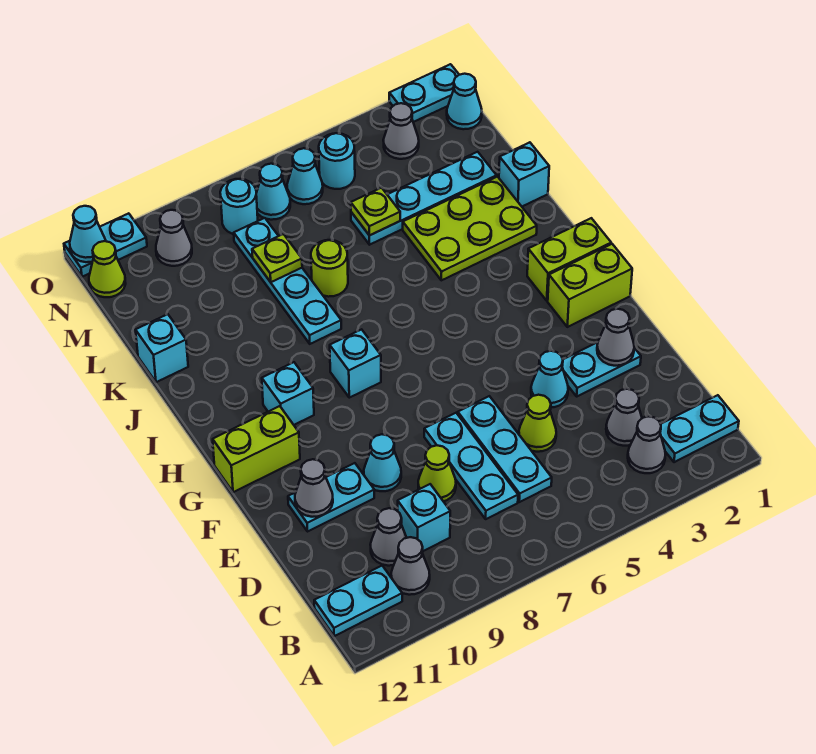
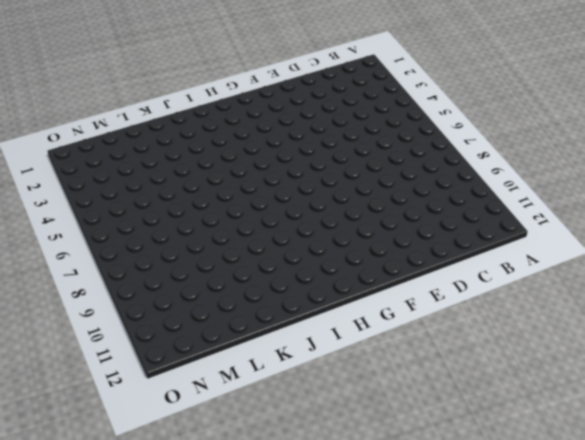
none -> cyan 1x2 plate [660,395,739,462]
none -> grey 1x1 cone [628,416,666,473]
none -> grey 1x1 cone [391,537,430,595]
none -> cyan 1x2 plate [314,566,402,636]

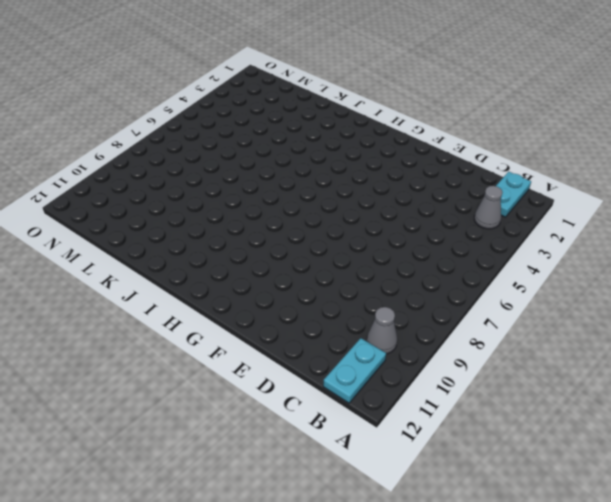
none -> grey 1x1 cone [606,389,642,446]
none -> cyan 1x3 plate [458,396,552,502]
none -> cyan 1x3 plate [424,413,518,519]
none -> cyan 1x1 brick [398,484,450,551]

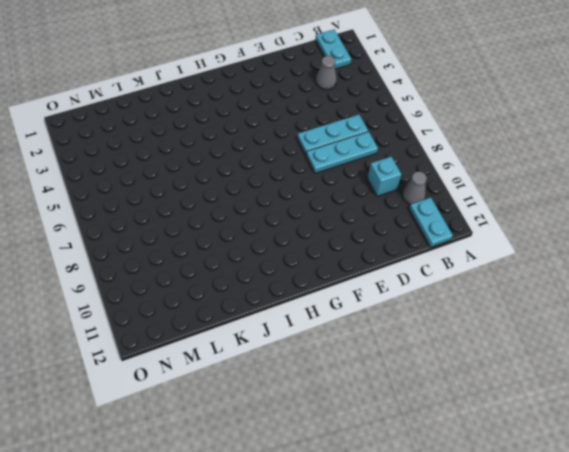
none -> grey 1x1 cone [628,416,666,473]
none -> grey 1x1 cone [370,508,407,566]
none -> lime 1x1 cone [519,395,556,452]
none -> lime 1x1 cone [418,445,456,501]

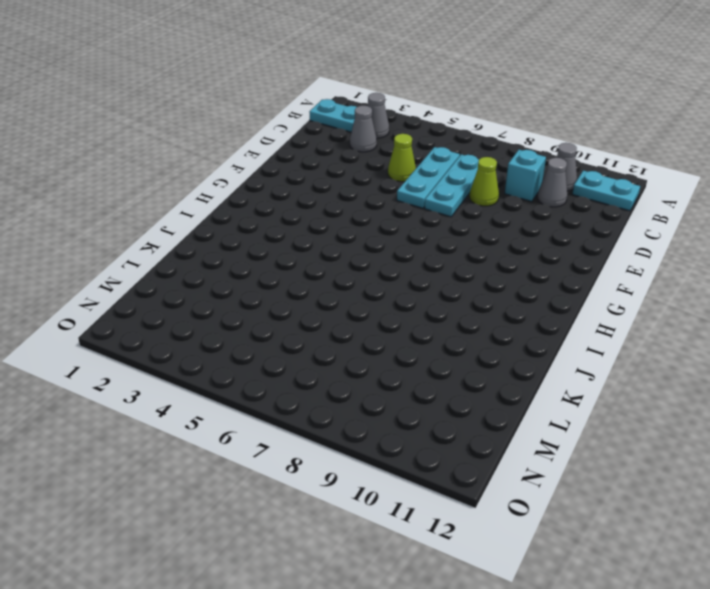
none -> cyan 1x2 plate [562,342,641,396]
none -> cyan 1x1 cone [531,351,568,407]
none -> cyan 1x1 cone [364,434,401,491]
none -> cyan 1x2 plate [288,463,374,531]

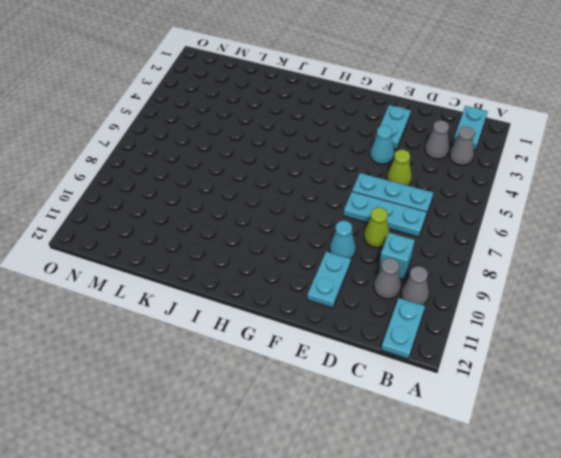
none -> lime 1x2 brick [548,244,632,327]
none -> lime 1x2 brick [213,406,300,492]
none -> lime 1x2 brick [527,218,611,301]
none -> cyan 1x1 brick [330,329,381,398]

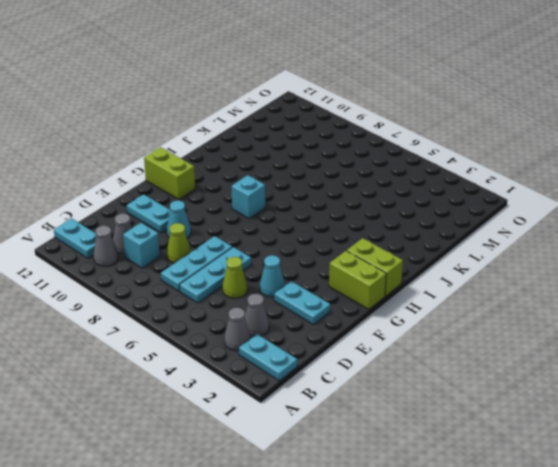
none -> cyan 1x1 brick [262,362,314,425]
none -> lime 2x3 plate [403,177,537,280]
none -> cyan 1x4 plate [234,218,341,344]
none -> cyan 1x1 brick [499,142,549,206]

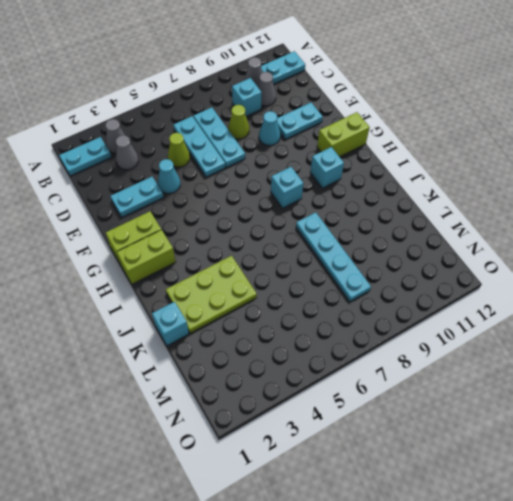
none -> lime 1x1 round brick [311,240,348,297]
none -> cyan 1x1 brick [136,314,188,382]
none -> cyan 1x4 plate [351,152,497,245]
none -> cyan 1x1 cone [447,74,482,129]

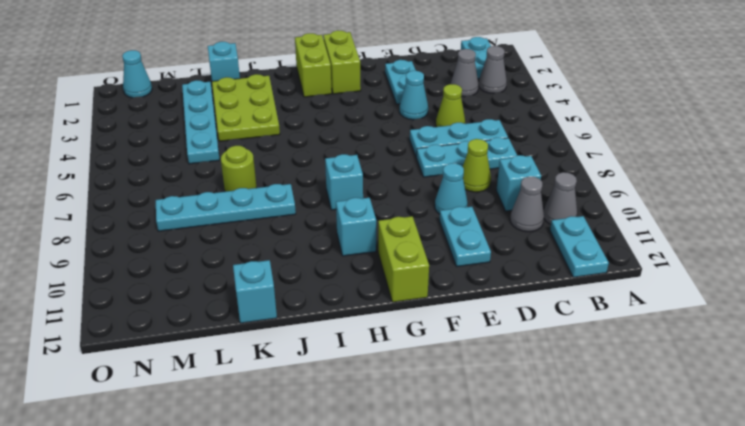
none -> grey 1x1 cone [383,103,419,159]
none -> cyan 1x1 round brick [319,133,355,189]
none -> cyan 1x1 cone [287,148,323,204]
none -> cyan 1x1 cone [256,164,290,220]

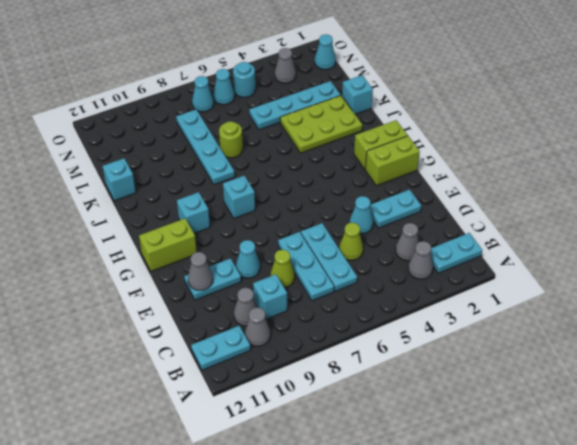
none -> cyan 1x1 round brick [220,179,258,234]
none -> grey 1x1 cone [156,210,192,266]
none -> lime 1x1 cone [89,241,126,297]
none -> cyan 1x2 plate [389,64,459,122]

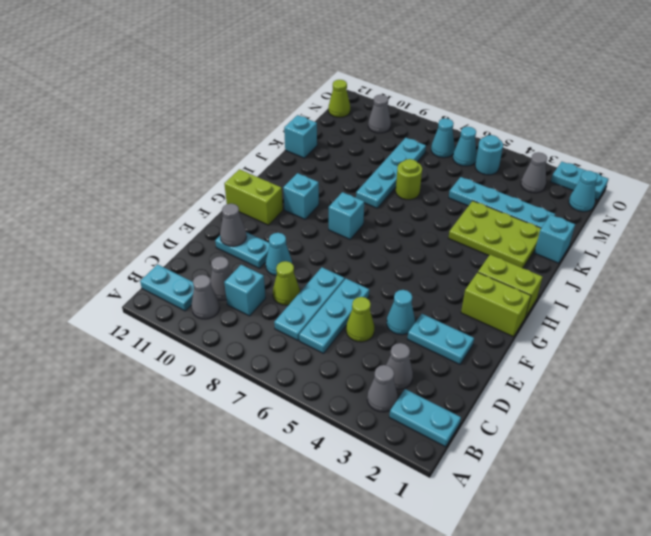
none -> cyan 1x1 round brick [220,179,258,234]
none -> cyan 1x2 plate [64,213,147,277]
none -> grey 1x1 cone [597,309,634,366]
none -> lime 1x1 plate [351,188,400,235]

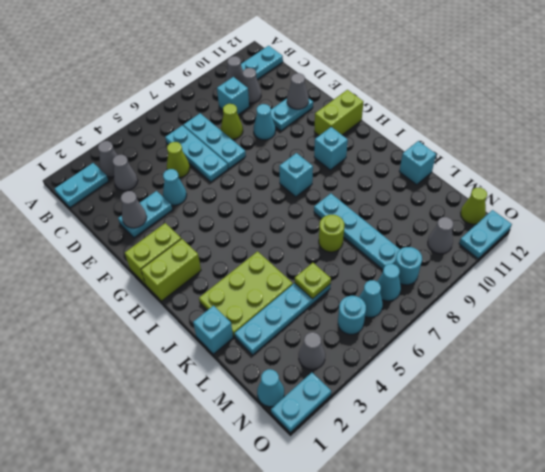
none -> lime 1x1 plate [252,234,302,282]
none -> cyan 1x1 cone [70,206,106,262]

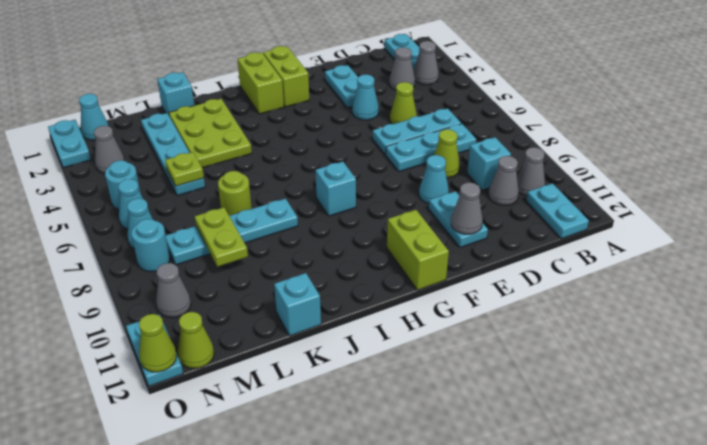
lime 1x2 plate [195,207,248,267] -> lime 1x1 plate [252,234,302,282]
lime 1x1 cone [139,314,177,372] -> cyan 1x1 cone [70,206,106,262]
none -> cyan 1x1 brick [262,362,314,425]
none -> grey 1x1 cone [597,309,634,366]

